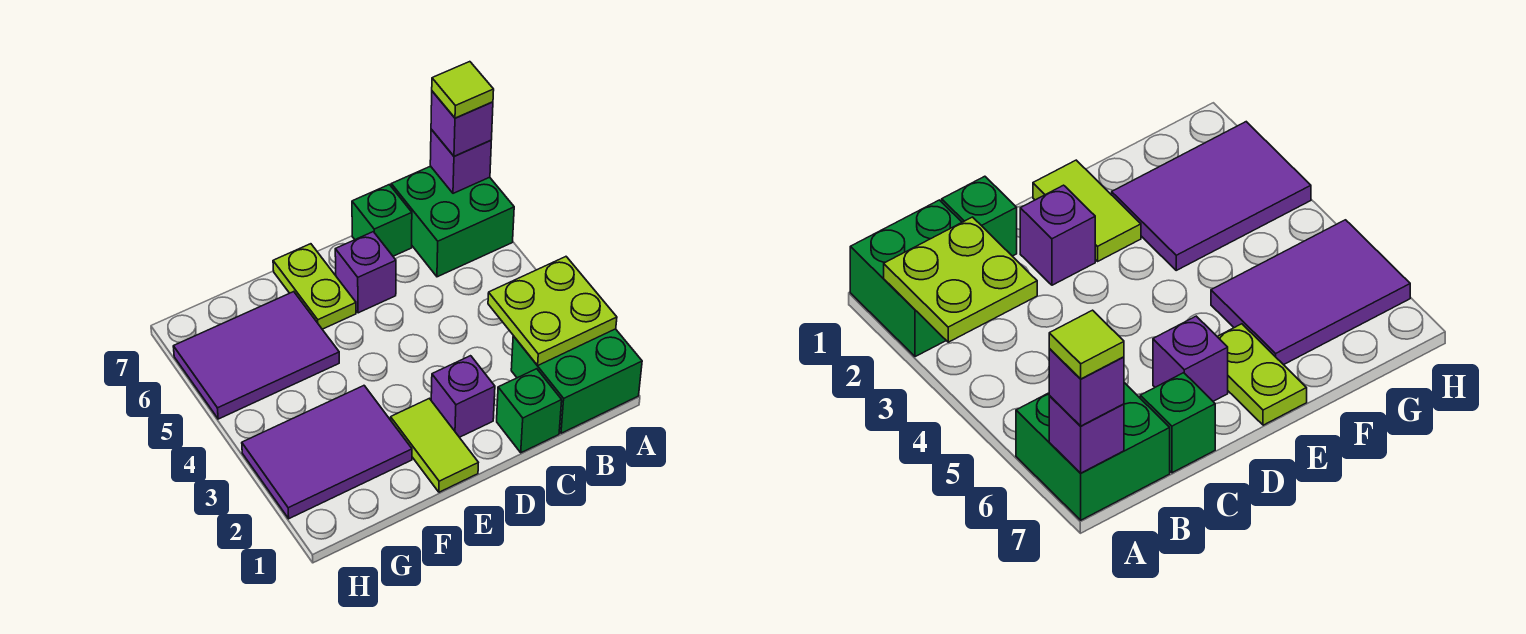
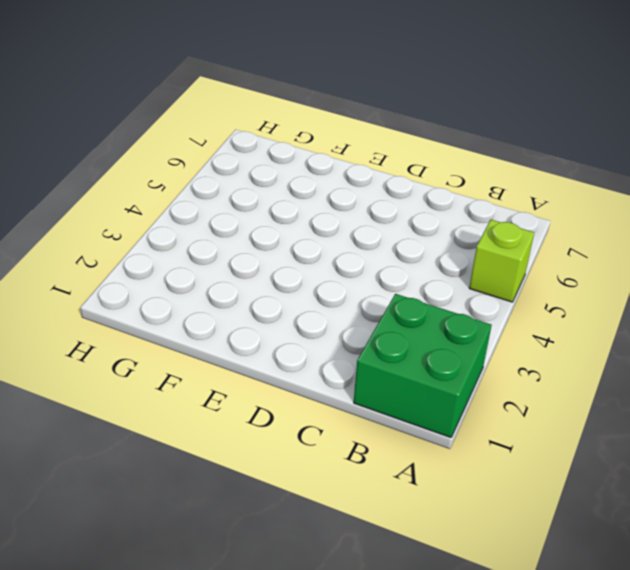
lime 1x1 brick [469,220,534,302] -> none
none -> green 2x2 brick [391,166,514,277]
none -> green 1x1 brick [497,369,562,453]
none -> green 1x1 brick [352,185,412,256]

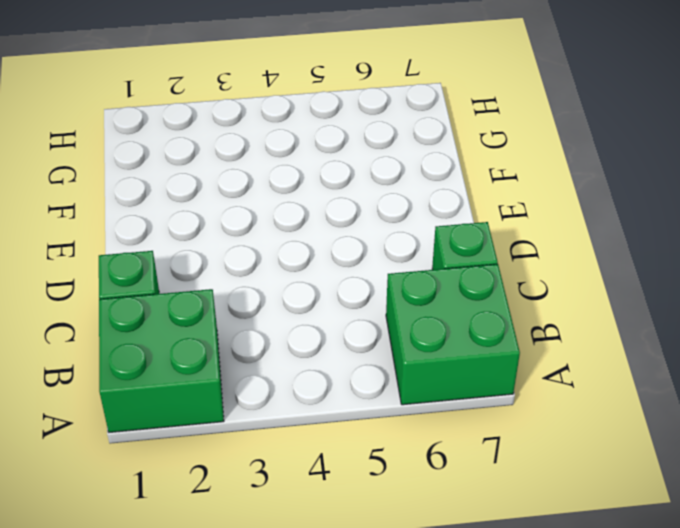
none -> purple 1x1 brick [431,356,495,437]
none -> purple 1x1 brick [335,232,396,313]
none -> lime 1x2 tile [391,398,478,492]

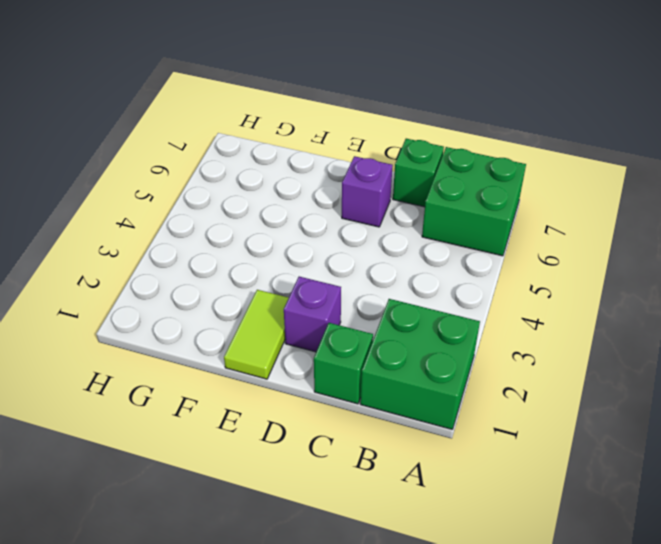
none -> lime 1x2 plate [273,244,356,329]
none -> purple 2x3 tile [242,386,412,519]
none -> purple 2x3 tile [173,292,339,419]

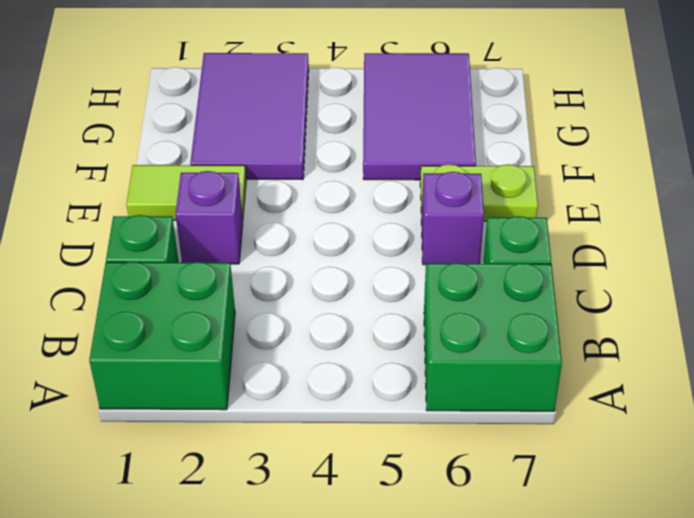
none -> lime 2x2 plate [488,257,617,366]
none -> purple 1x1 brick [430,129,491,193]
none -> purple 1x1 brick [431,91,493,156]

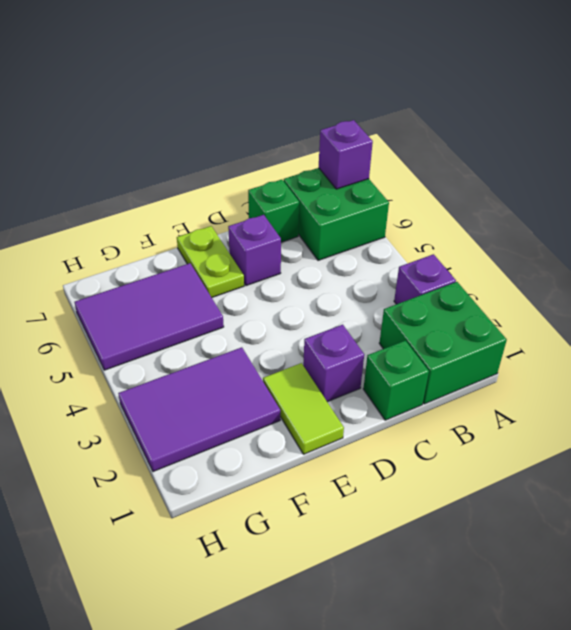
purple 1x1 brick [394,254,456,304] -> purple 1x1 brick moved to [431,91,493,156]
none -> lime 2x2 plate [488,257,617,366]
none -> lime 1x1 tile [432,62,494,118]

